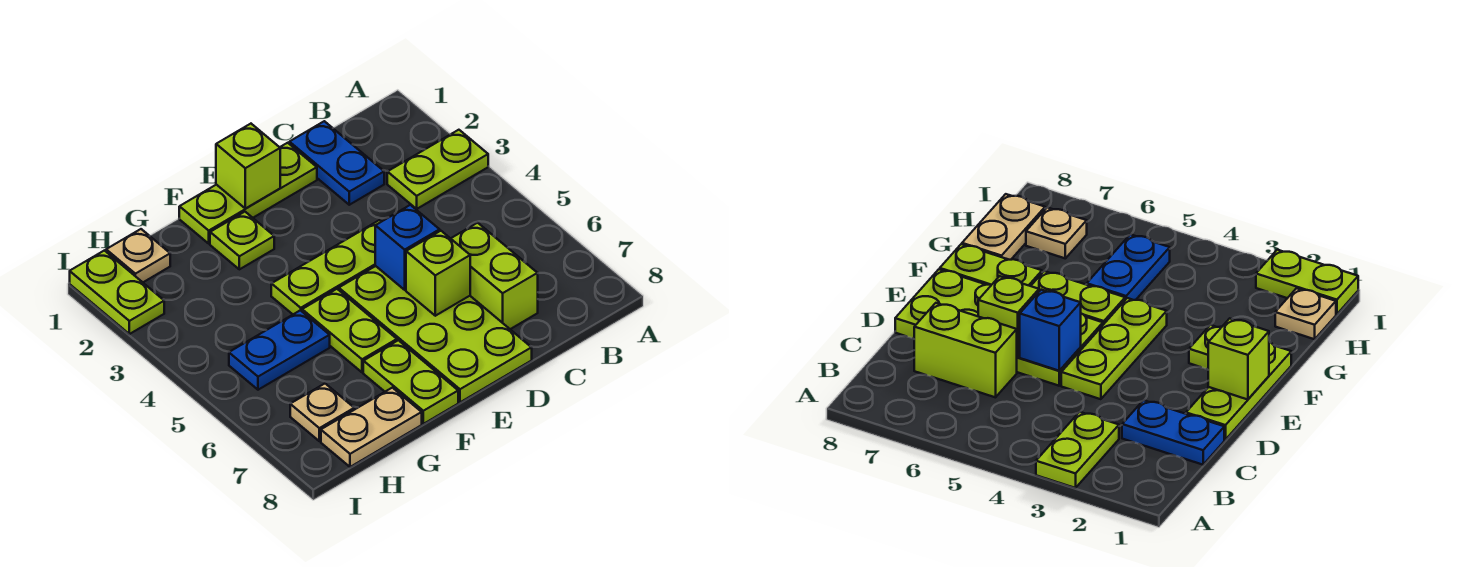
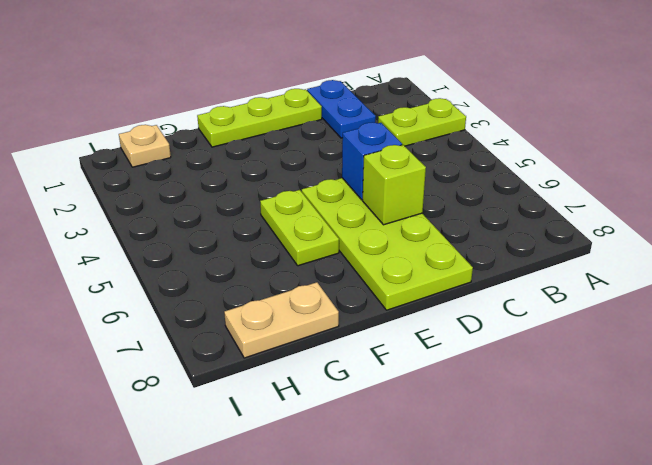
none -> lime 1x2 brick [451,223,538,329]
none -> lime 1x3 plate [271,220,382,314]
none -> lime 1x1 plate [210,212,274,269]

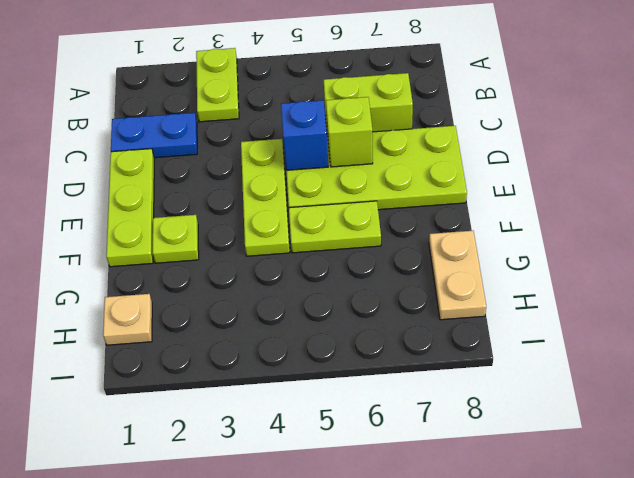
none -> lime 1x2 plate [363,340,458,424]
none -> blue 1x2 plate [229,310,330,390]
none -> tan 1x1 plate [290,384,354,441]

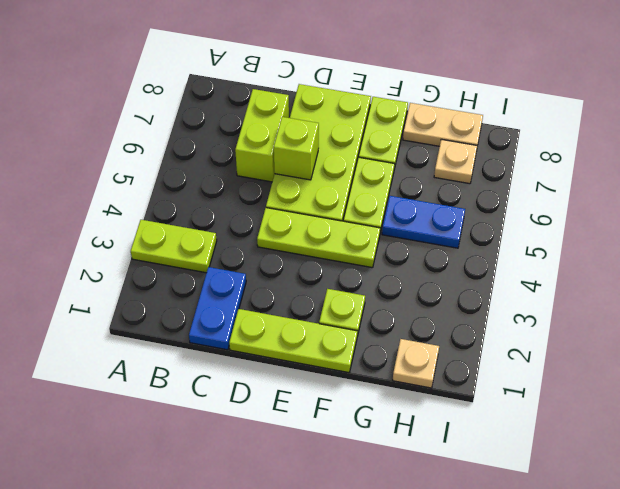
none -> lime 1x2 plate [70,250,164,334]
none -> blue 1x1 brick [375,205,440,290]
none -> lime 1x1 brick [216,124,280,208]

